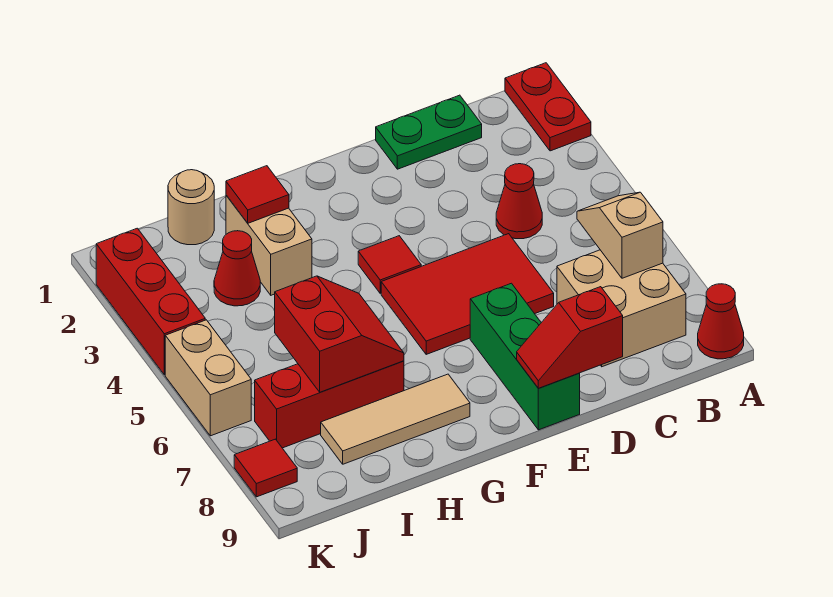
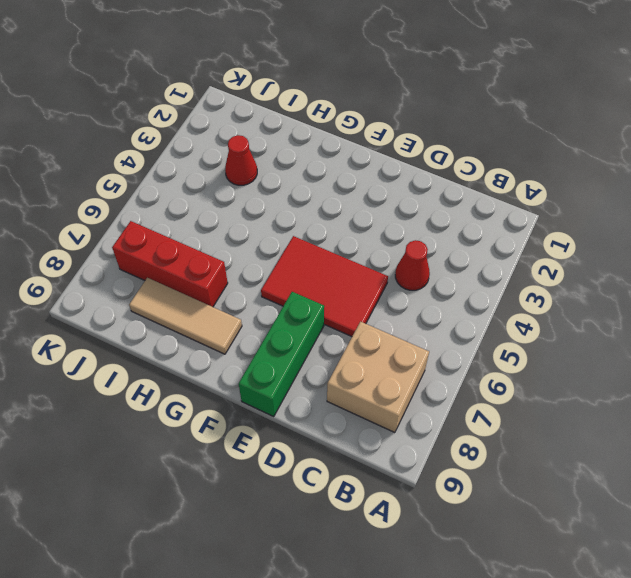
none -> red 1x2 plate [505,63,591,151]
none -> red 1x1 cone [698,284,744,359]
none -> green 1x2 plate [376,95,482,169]

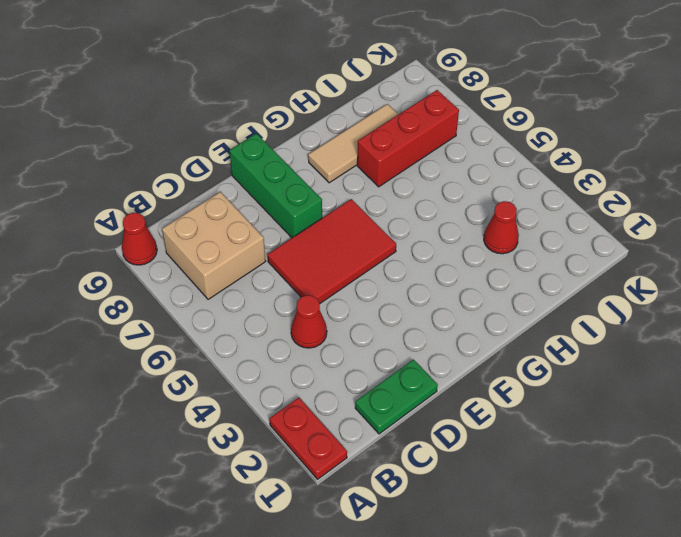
none -> red 1x1 tile [358,236,421,293]
none -> tan 1x2 brick [226,195,312,295]
none -> tan 1x1 round brick [168,170,214,245]

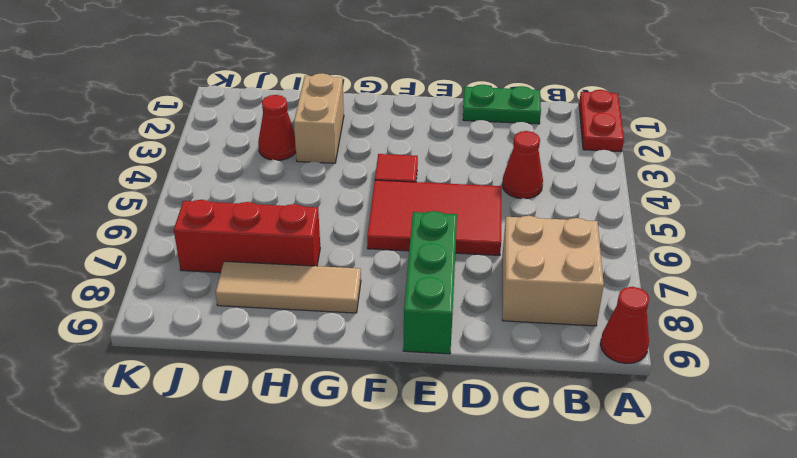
none -> tan 1x1 round brick [168,170,214,245]
none -> red 1x3 brick [96,228,205,375]
none -> tan 1x2 brick [165,320,251,436]

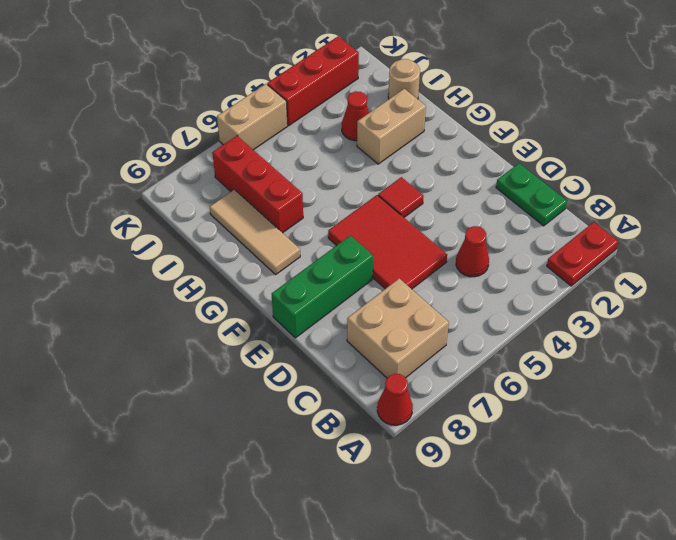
none -> red 1x1 tile [234,439,297,497]
none -> tan 1x2 slope [577,192,663,278]
none -> red 1x2 slope [517,287,623,388]

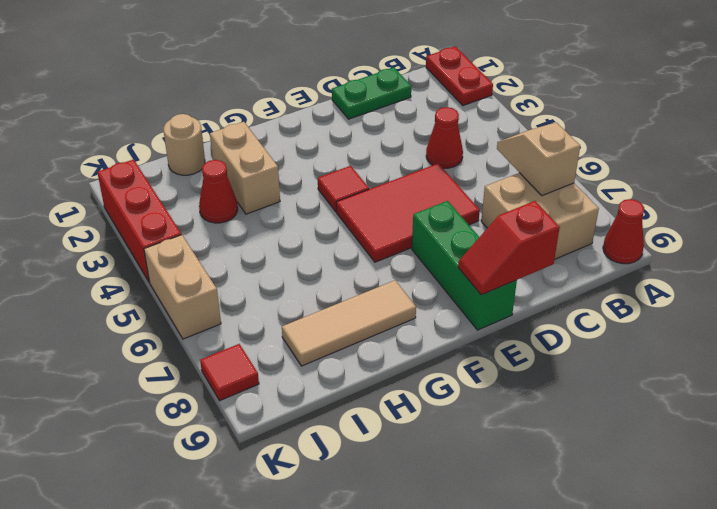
none -> red 1x3 brick [255,361,404,448]
none -> red 1x1 tile [226,166,289,223]
none -> red 2x2 slope [275,276,404,392]

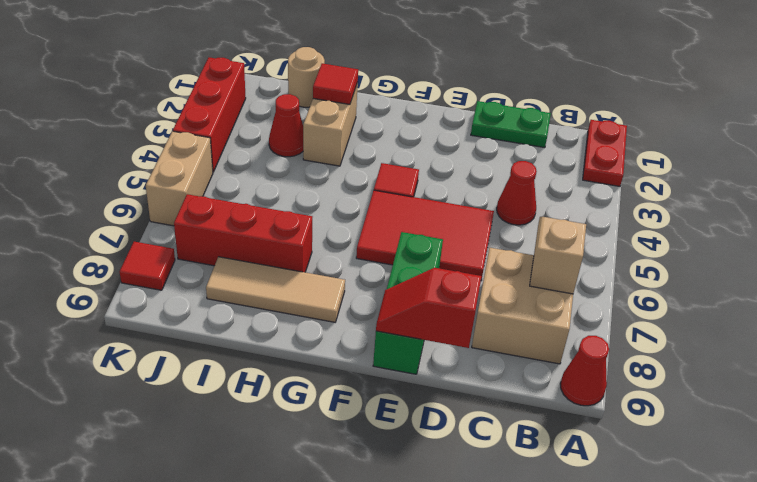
none -> red 2x2 slope [275,276,404,392]

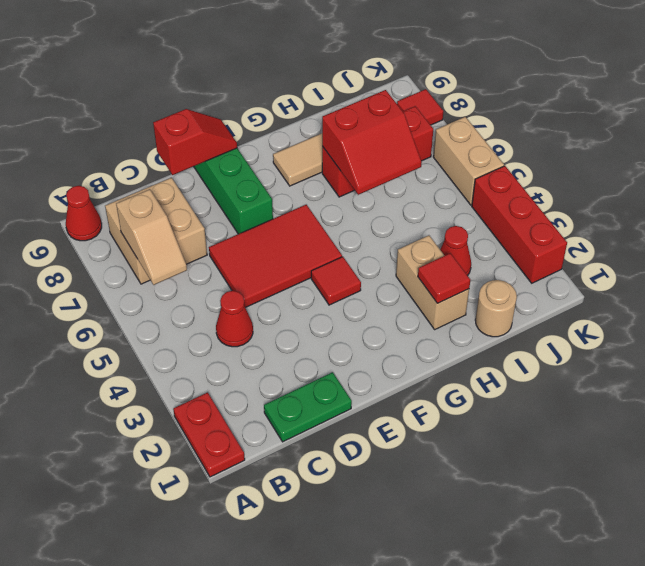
red 2x2 slope [322,90,422,195] -> red 2x2 slope turned to [275,276,404,392]

